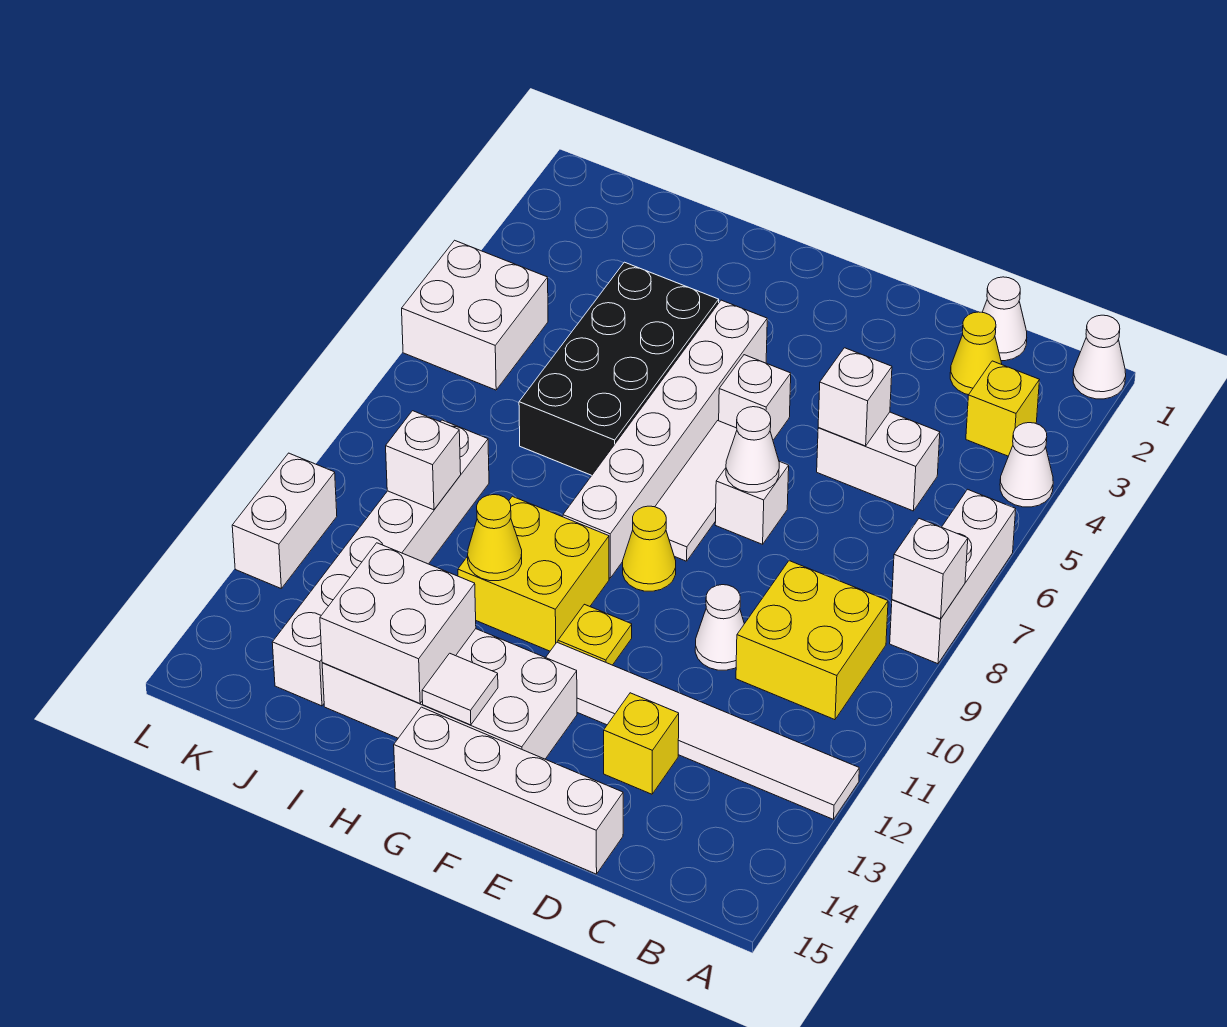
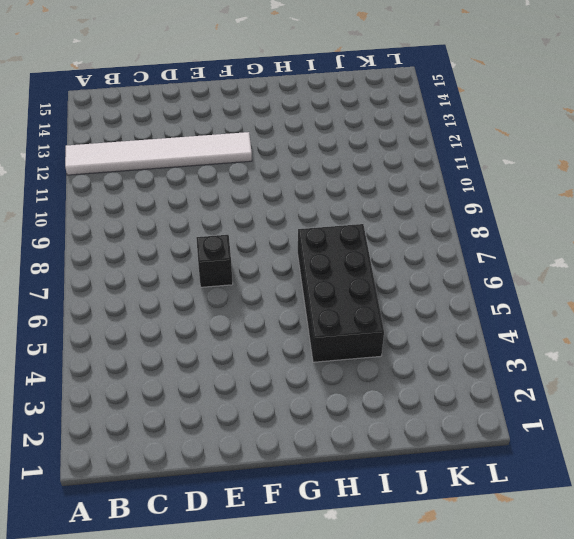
black 1x1 brick [196,235,233,287] -> white 1x1 brick [715,461,789,544]
none -> white 1x1 cone [1073,315,1126,399]
none -> white 1x1 cone [1000,423,1053,507]
none -> white 1x3 brick [890,489,1016,664]
none -> yellow 1x1 brick [966,361,1039,456]

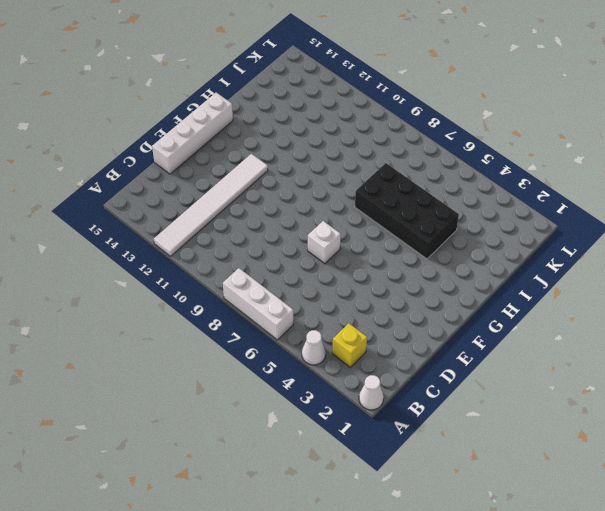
none -> yellow 2x2 brick [736,561,888,720]
none -> white 1x1 cone [982,277,1027,361]
none -> yellow 1x1 cone [950,312,1002,395]
none -> white 1x2 brick [817,412,940,511]

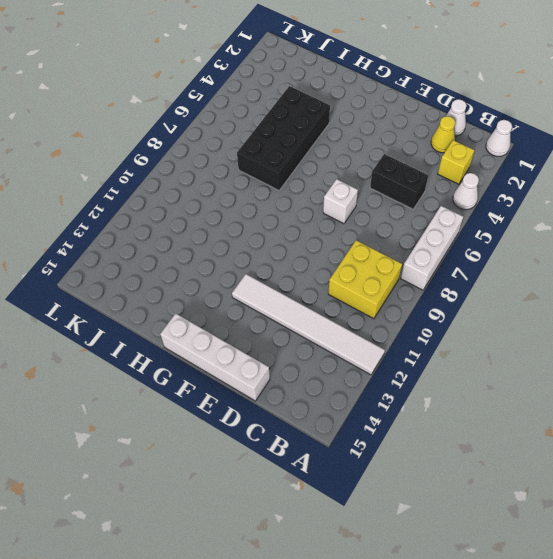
black 1x2 brick [370,154,428,209] -> white 1x2 brick [817,412,940,511]
none -> white 1x1 cone [695,585,744,670]
none -> yellow 1x1 brick [604,693,679,794]
none -> white 1x1 brick [719,355,791,440]
none -> white 1x3 tile [655,421,737,561]

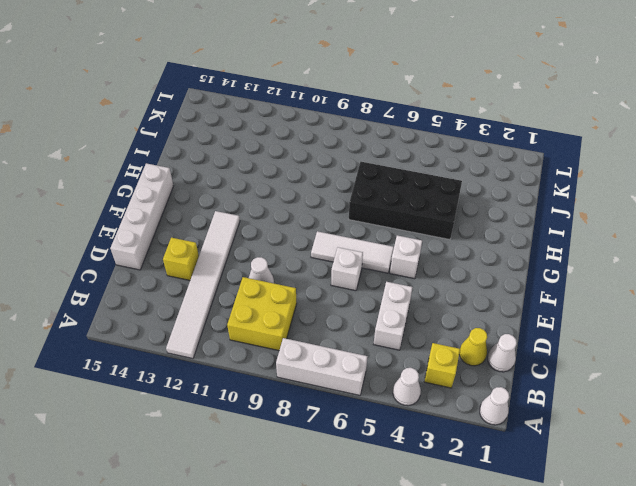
none -> yellow 1x1 cone [623,506,676,591]
none -> yellow 1x1 plate [558,604,632,665]
none -> white 2x4 brick [322,629,577,759]
none -> white 1x6 brick [563,300,767,578]

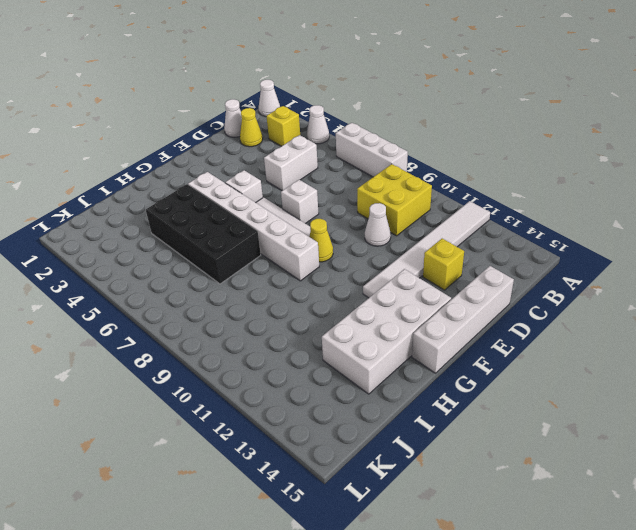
none -> yellow 1x1 plate [558,604,632,665]
none -> yellow 2x2 brick [458,496,609,651]
none -> white 1x6 brick [272,420,489,706]
none -> white 2x2 brick [402,240,548,390]

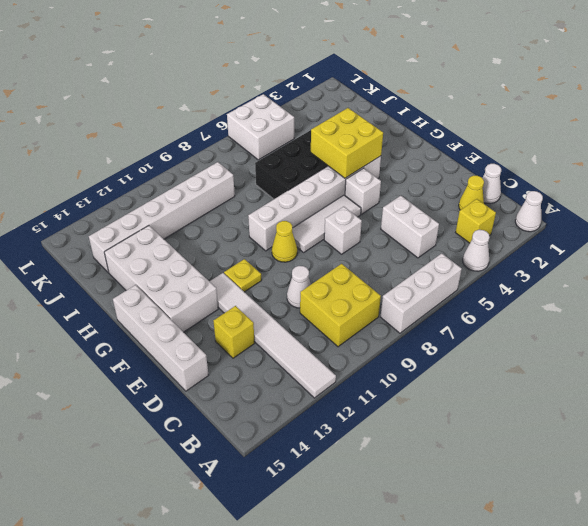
yellow 2x2 brick [311,108,383,178] -> yellow 2x2 brick moved to [458,496,609,651]
none -> white 1x2 brick [232,453,337,588]
none -> white 1x1 brick [892,519,968,619]
none -> white 1x1 brick [818,348,892,446]
none -> white 1x1 cone [726,407,779,492]

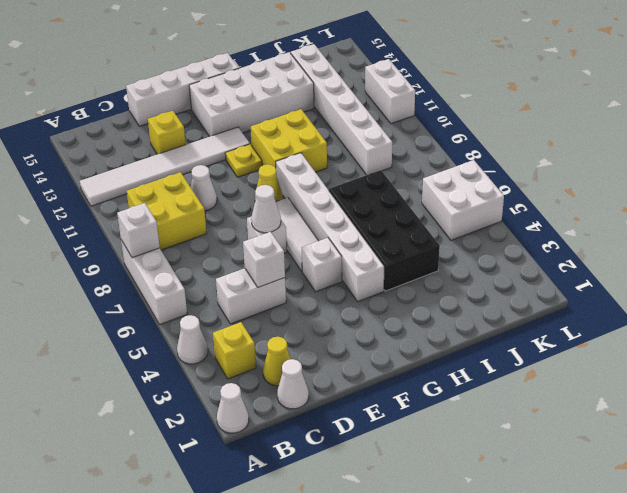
none -> white 1x1 tile [422,653,498,725]
none -> yellow 1x1 cone [468,495,522,581]
none -> white 2x2 brick [320,543,476,703]
none -> white 1x1 brick [386,411,461,510]

